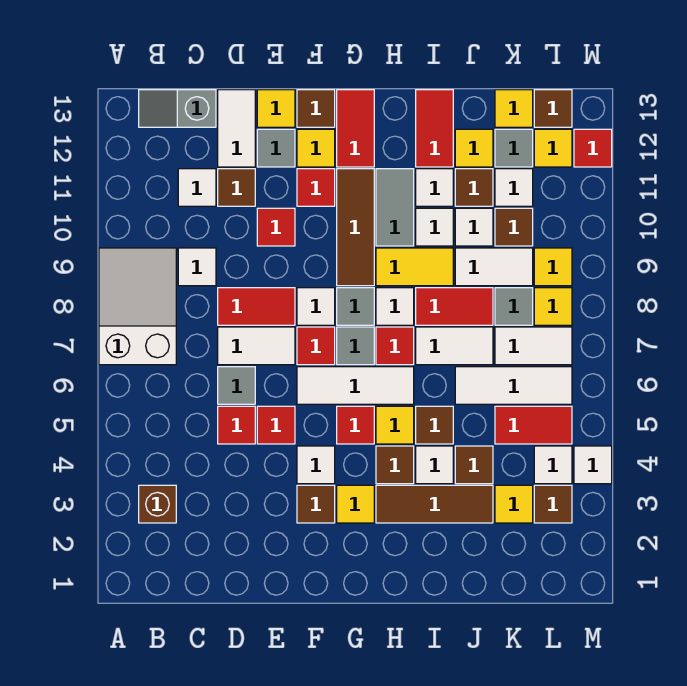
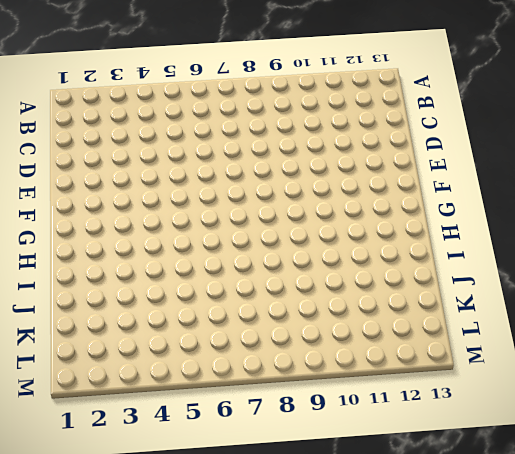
none -> white 2x3 slope [99,248,176,365]
none -> brown 1x1 brick [139,485,176,523]
none -> grey 1x2 slope [139,90,216,127]
none -> white 1x1 tile [178,248,216,286]

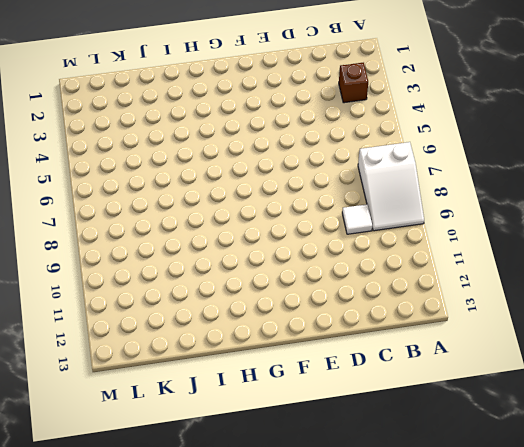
none -> grey 1x2 slope [139,90,216,127]
none -> white 1x1 tile [178,169,216,206]
none -> red 1x1 tile [218,406,255,444]
none -> grey 1x1 tile [218,367,255,404]

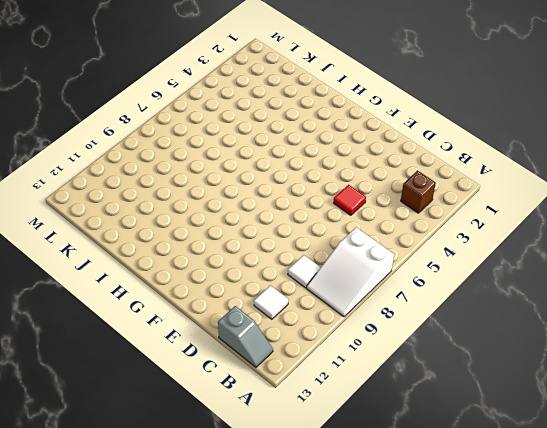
none -> grey 1x1 tile [218,367,255,404]
none -> white 1x2 tile [218,327,295,365]
none -> red 1x2 tile [218,288,295,325]
none -> brown 1x1 tile [218,169,255,206]

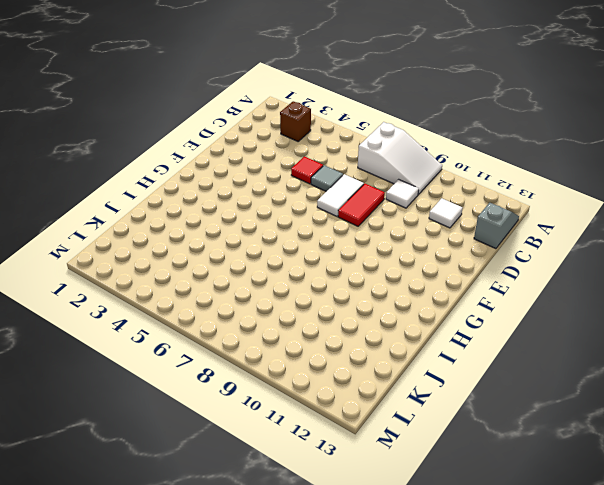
none -> brown 1x1 tile [218,169,255,206]
none -> white 1x2 tile [218,90,255,167]
none -> red 1x1 tile [257,406,295,444]
none -> red 1x1 tile [257,208,295,246]

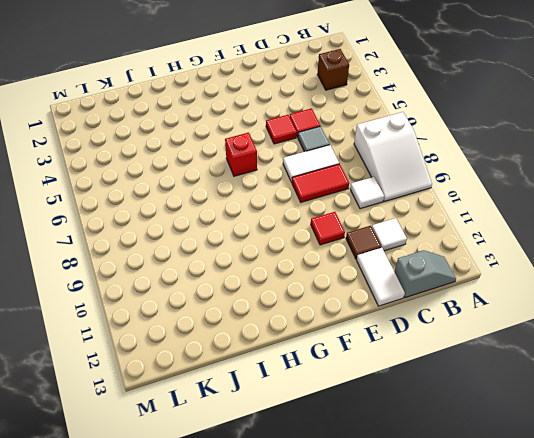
red 1x1 brick [225,133,257,176] -> white 1x3 tile [297,367,414,404]
none -> grey 1x1 tile [257,129,295,167]
none -> yellow 1x1 tile [257,90,295,127]
none -> brown 1x1 tile [297,485,335,523]
none -> white 1x1 tile [297,446,335,484]

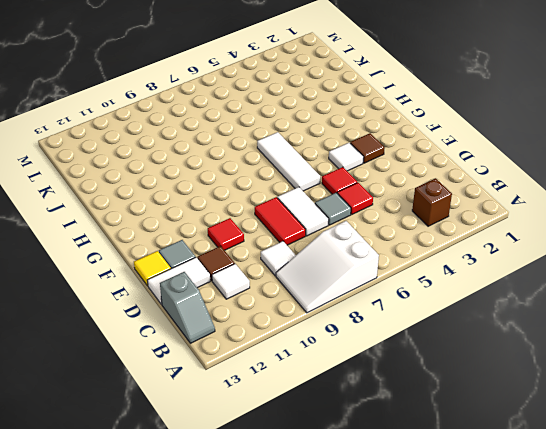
none -> red 1x1 tile [297,327,335,365]
none -> white 1x1 tile [297,288,335,325]
none -> red 1x1 tile [297,169,335,206]
none -> yellow 1x1 tile [297,129,335,167]

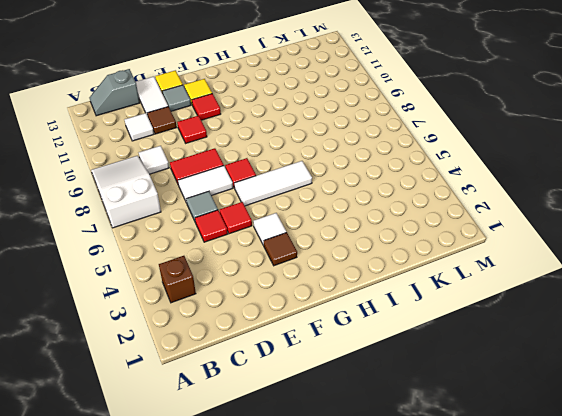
none -> white 1x1 tile [297,288,335,325]
none -> brown 1x1 tile [297,90,335,127]
none -> yellow 1x1 tile [337,485,374,523]
none -> red 1x1 tile [337,406,374,444]

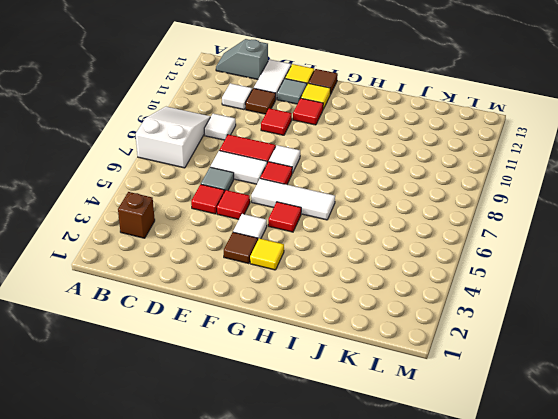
none -> grey 1x1 tile [337,327,374,365]
none -> grey 1x1 tile [337,288,374,325]
none -> brown 1x3 tile [337,169,374,286]
none -> red 1x2 tile [337,90,374,167]

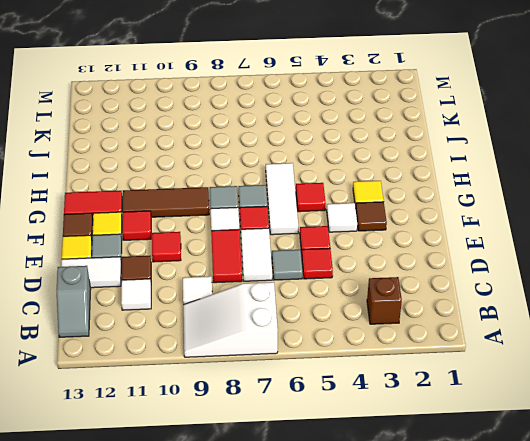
none -> brown 1x3 tile [376,485,493,523]
none -> brown 1x1 tile [376,446,414,484]
none -> yellow 1x1 tile [376,406,414,444]
none -> red 1x1 tile [376,327,414,365]

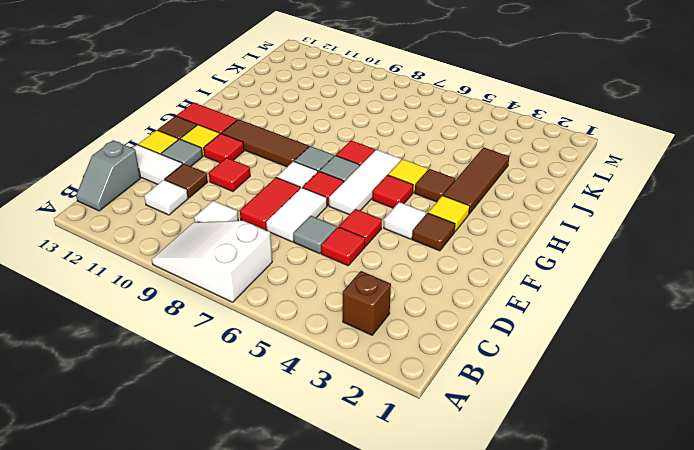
none -> white 1x1 tile [376,288,414,325]
none -> yellow 1x2 tile [376,248,453,286]
none -> grey 1x2 tile [376,169,414,246]
none -> white 1x1 tile [416,446,453,484]

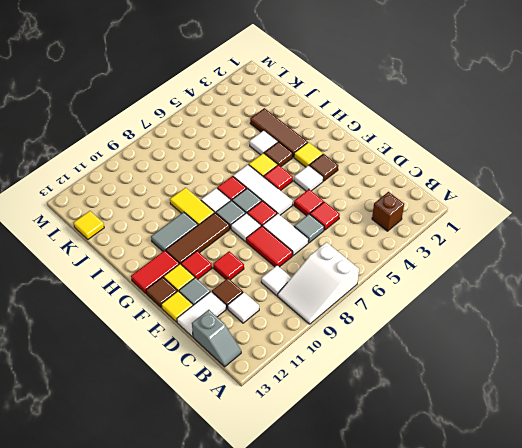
none -> brown 1x1 tile [416,406,453,444]
none -> white 1x2 tile [416,327,493,365]
none -> red 1x2 tile [416,288,493,325]
none -> white 1x1 tile [416,208,453,246]

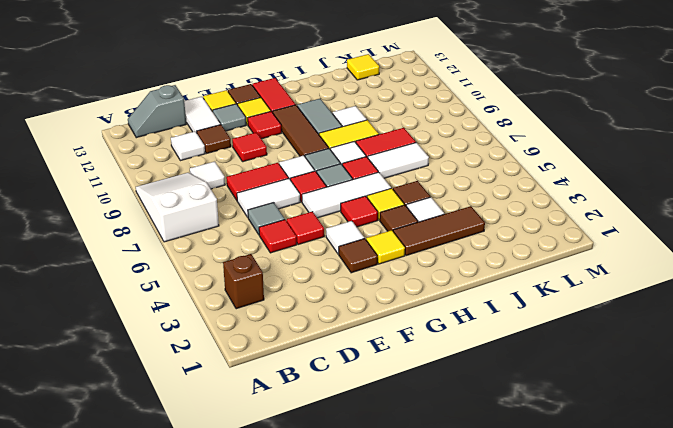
none -> white 1x1 tile [416,169,453,206]
none -> red 1x2 tile [416,90,453,167]
none -> brown 1x1 tile [455,446,493,484]
none -> white 1x3 tile [455,367,572,404]

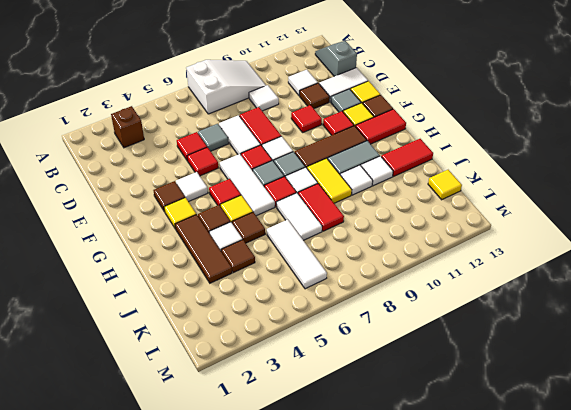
none -> white 1x2 tile [455,248,533,286]
none -> white 1x1 tile [455,208,493,246]
none -> brown 1x1 tile [455,169,493,206]
none -> yellow 1x1 tile [455,129,493,167]

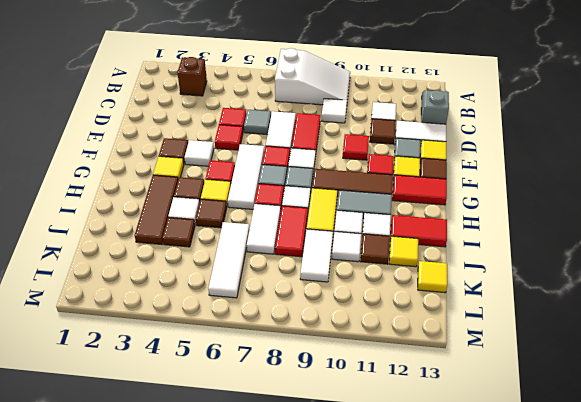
none -> yellow 1x1 tile [495,485,533,523]
none -> red 1x2 tile [495,406,572,444]
none -> white 1x2 tile [495,327,572,365]
none -> grey 1x1 tile [495,288,533,325]

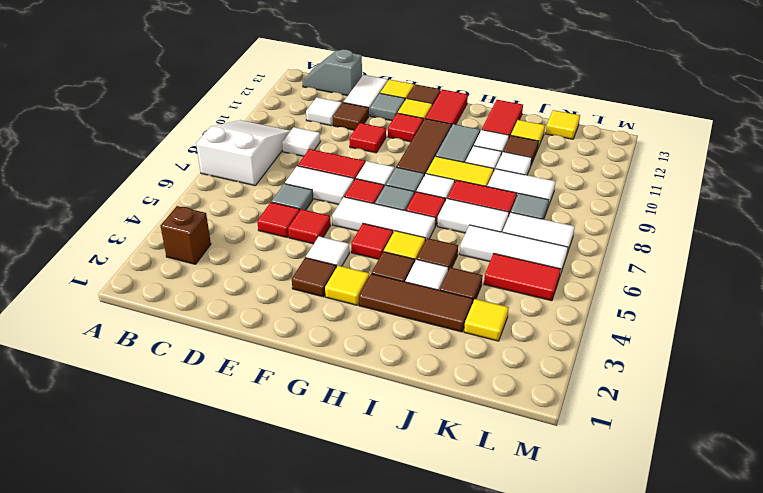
none -> brown 1x1 tile [495,208,533,246]
none -> white 1x1 tile [495,169,533,206]
none -> grey 1x1 tile [495,129,533,167]
none -> brown 1x1 tile [534,485,572,523]

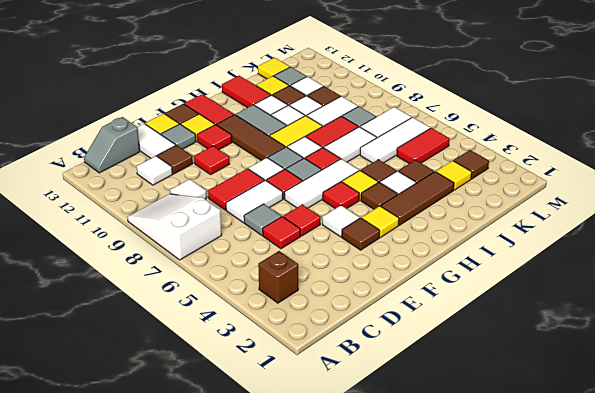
none -> white 1x1 tile [534,446,572,484]
none -> yellow 1x1 tile [534,288,572,325]
none -> yellow 1x1 tile [534,248,572,286]
none -> yellow 1x1 tile [534,129,572,167]

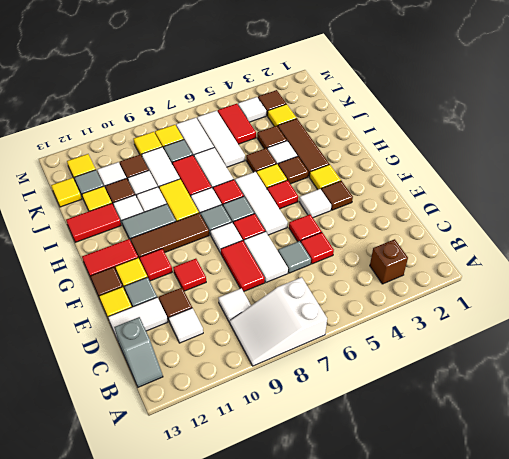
none -> brown 1x1 tile [534,90,572,127]
none -> white 1x1 tile [574,446,612,484]
none -> red 1x1 tile [574,129,612,167]

